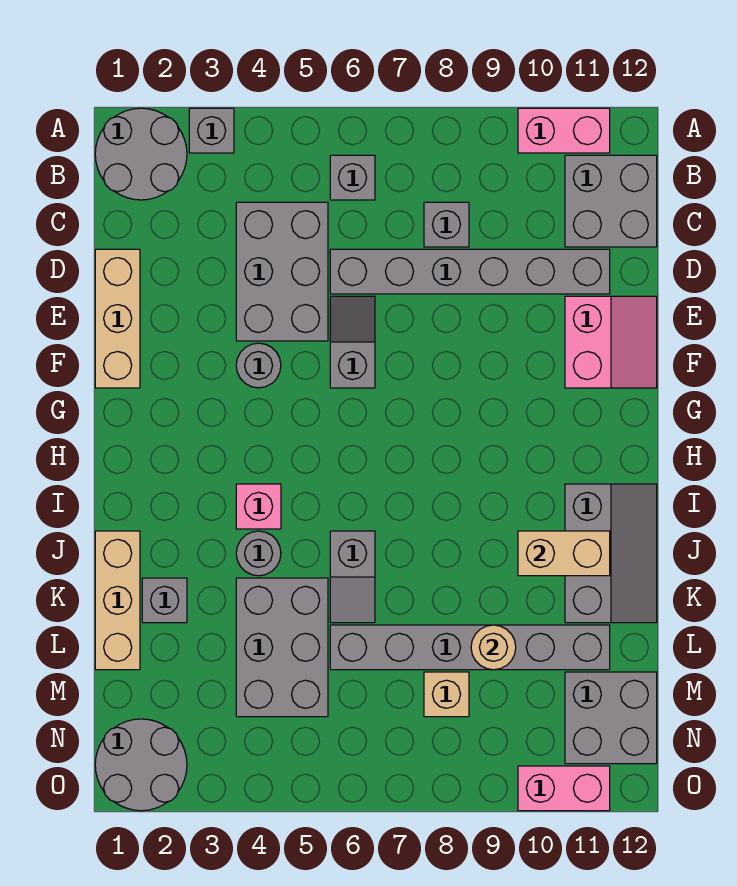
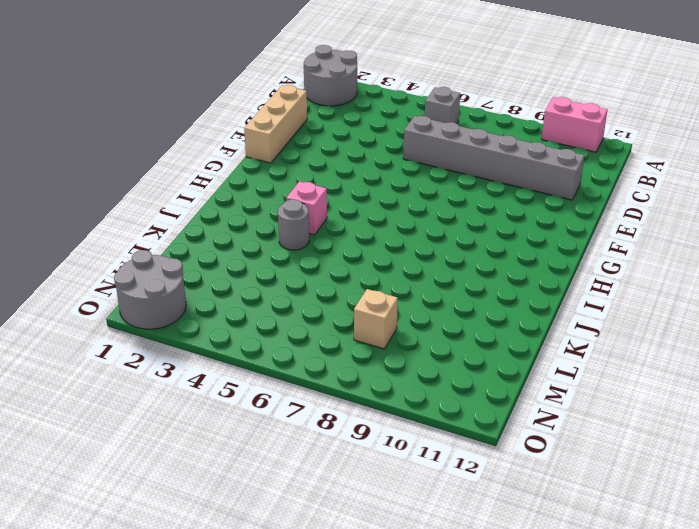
none -> grey 1x1 brick [189,108,234,153]
none -> grey 2x2 brick [565,155,657,247]
none -> grey 2x3 brick [236,202,328,341]

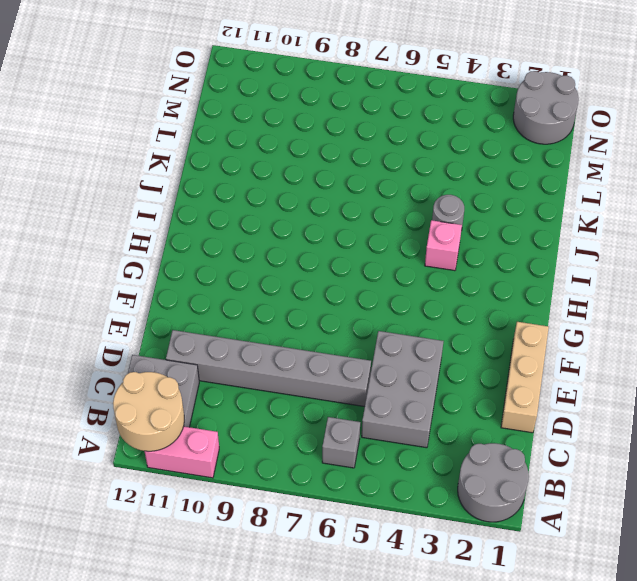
tan 2x2 round brick [113,372,184,451] -> none
none -> grey 1x1 brick [189,108,234,153]
none -> grey 1x1 brick [424,202,469,247]
none -> grey 1x2 slope [330,296,375,388]

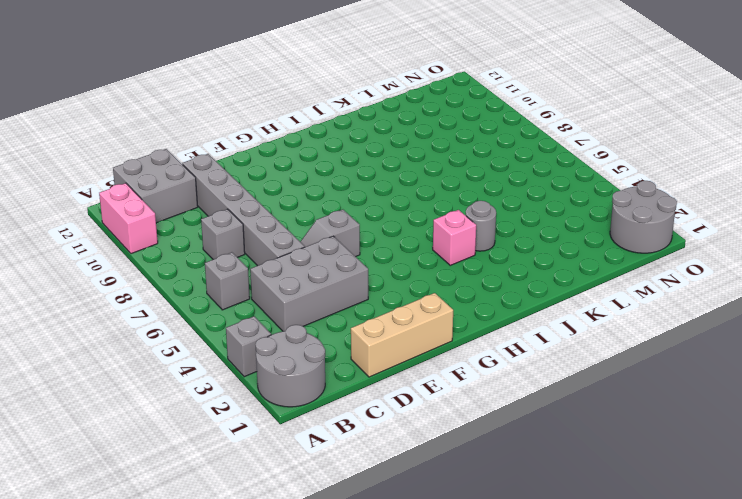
none -> pink 2x2 slope [565,296,657,388]
none -> grey 1x1 round brick [236,343,281,388]
none -> grey 2x3 slope [565,484,657,623]

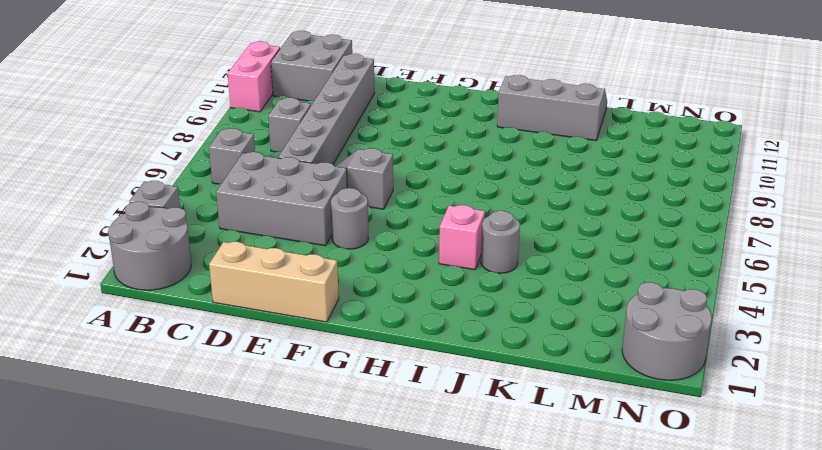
none -> pink 2x2 slope [565,296,657,388]
none -> tan 1x3 brick [95,531,140,670]
none -> grey 1x2 slope [330,531,375,623]

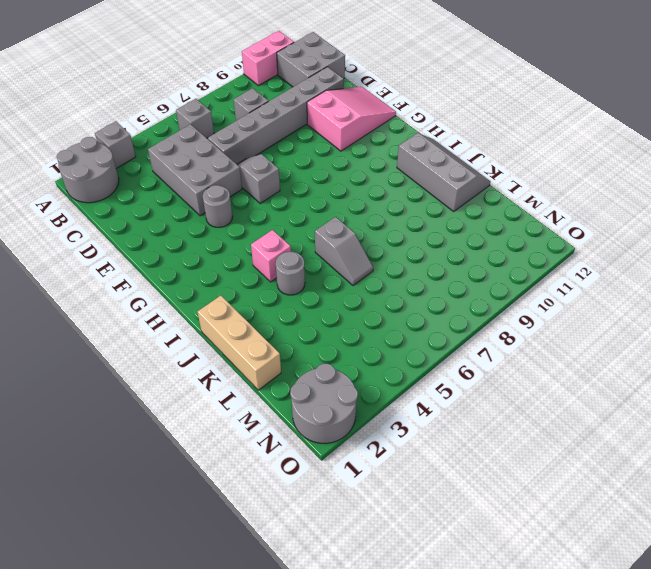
pink 2x3 slope [307,87,396,151] -> pink 2x2 slope [565,296,657,388]
none -> tan 1x3 brick [95,249,140,388]
none -> grey 1x1 brick [142,578,187,623]
none -> grey 2x3 brick [236,578,328,717]

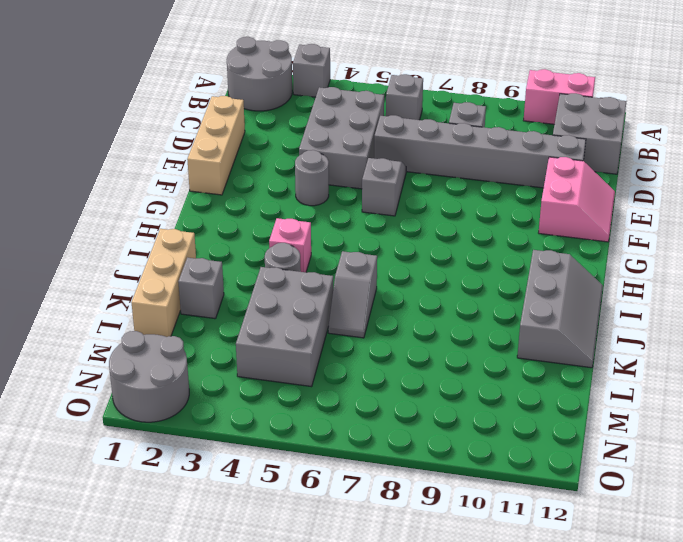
none -> grey 1x6 brick [330,625,610,670]
none -> tan 1x1 brick [424,672,469,717]
none -> grey 2x2 brick [565,672,657,764]

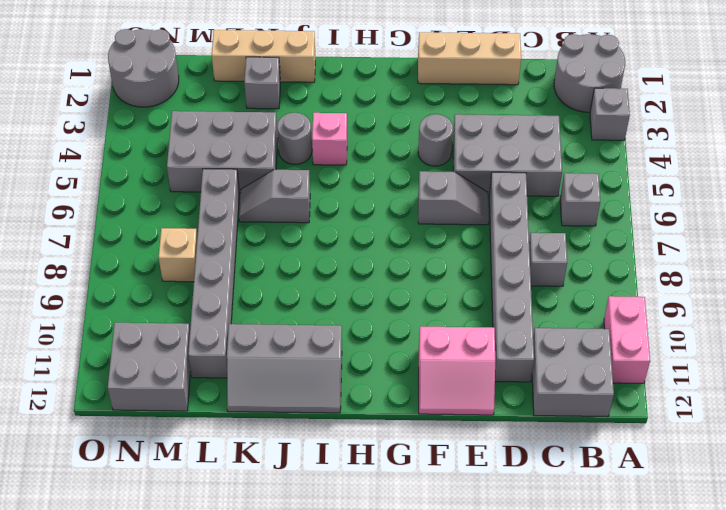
none -> pink 1x2 brick [518,766,610,811]
none -> tan 1x2 brick [518,531,610,576]
none -> tan 1x1 round brick [471,625,516,670]

